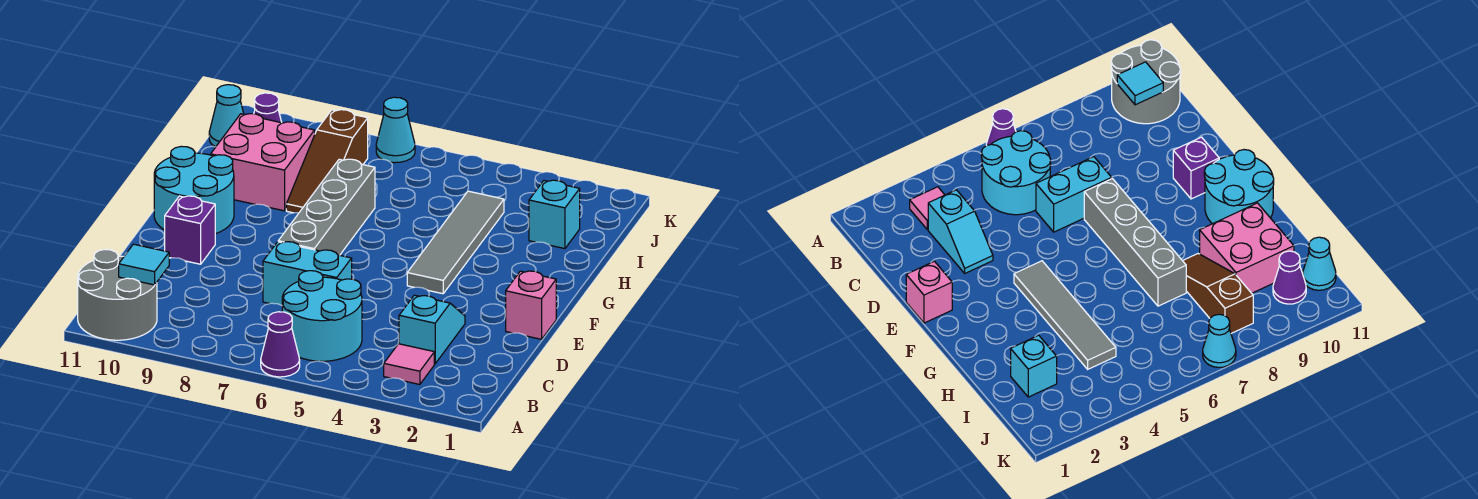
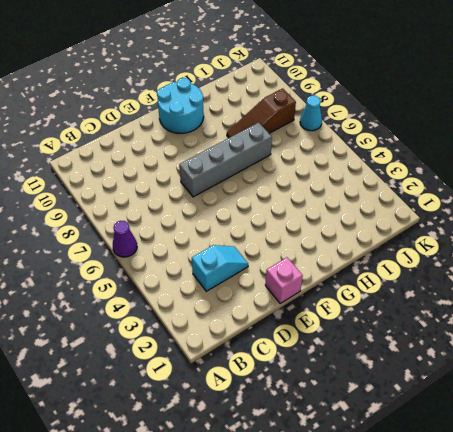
none -> grey 2x2 round brick [78,249,157,340]
none -> pink 1x1 tile [384,344,434,385]
none -> cyan 2x2 round brick [282,271,362,361]

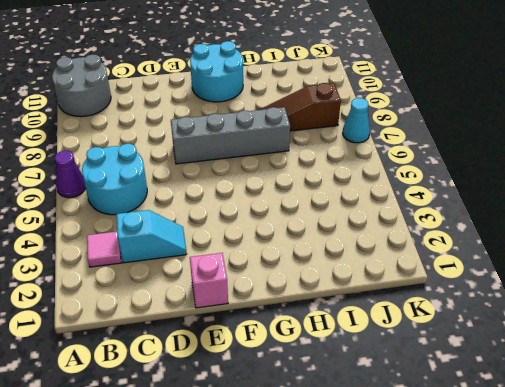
none -> cyan 1x2 brick [263,242,352,305]
none -> purple 1x1 brick [165,196,215,264]
none -> grey 1x4 tile [407,191,504,294]

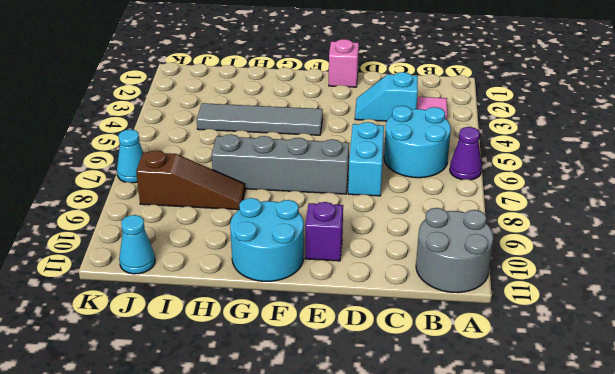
none -> pink 2x2 brick [211,114,315,211]
none -> cyan 1x1 brick [529,180,580,249]
none -> purple 1x1 cone [254,93,282,123]

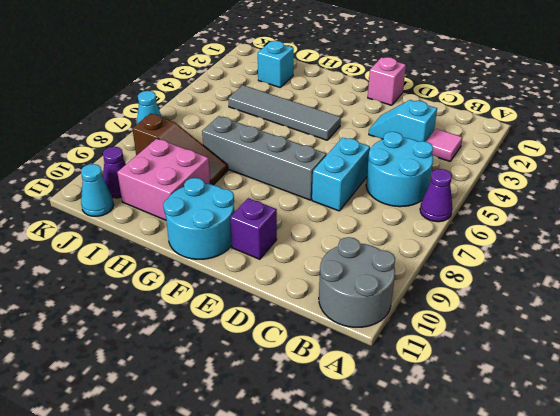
none -> cyan 1x1 tile [119,244,169,285]

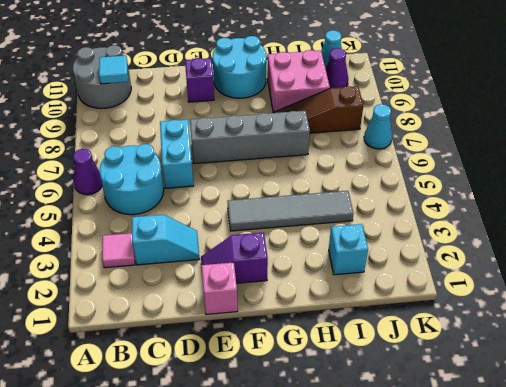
purple 1x2 slope [201,232,268,283] -> none

